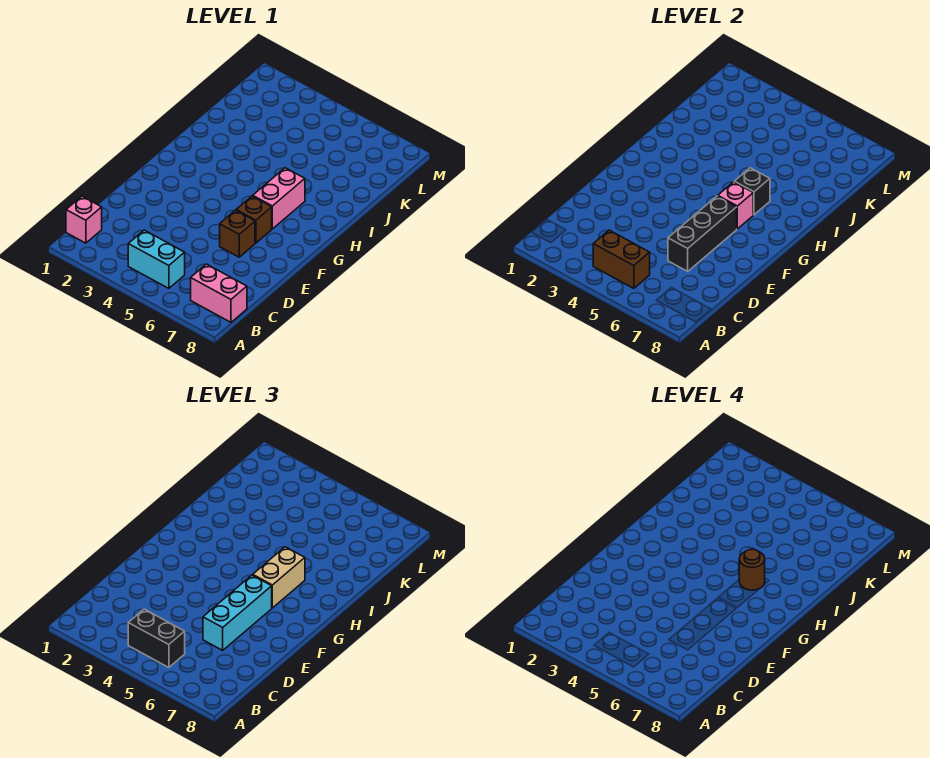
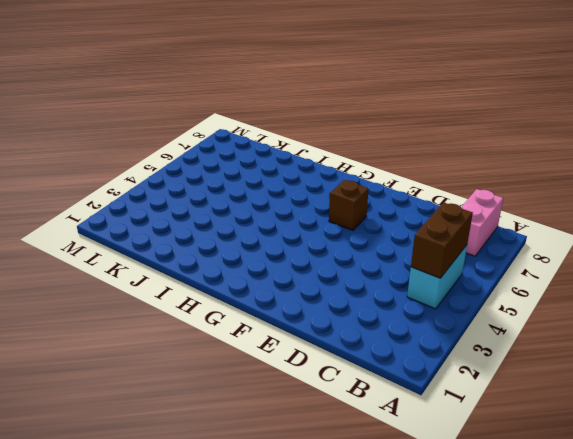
none -> pink 1x1 brick [66,196,102,243]
none -> brown 1x1 brick [220,210,255,257]
none -> pink 1x2 brick [253,168,305,229]

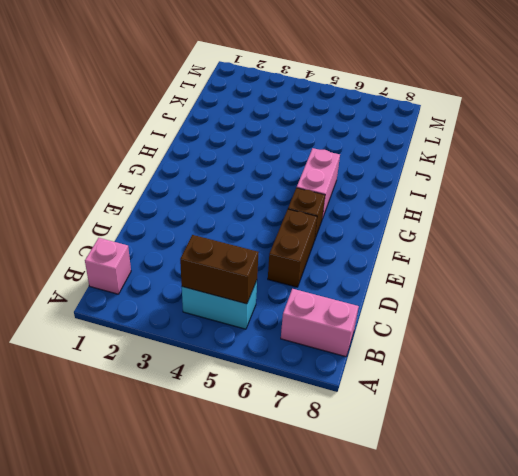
brown 1x2 brick [268,209,317,287] -> brown 1x1 brick [220,210,255,257]
none -> black 1x3 brick [668,196,737,271]
none -> pink 1x1 brick [718,182,753,229]
none -> black 1x1 brick [734,168,770,215]

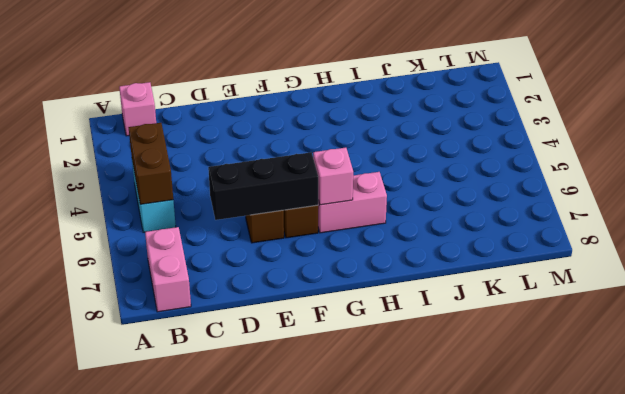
none -> black 1x1 brick [734,168,770,215]
none -> black 1x2 brick [128,609,185,667]
none -> cyan 1x3 brick [203,575,272,650]

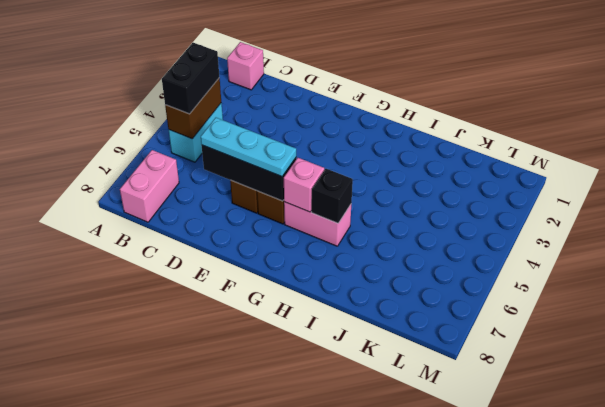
cyan 1x3 plate [201,118,296,177] -> cyan 1x3 brick [203,575,272,650]
none -> tan 1x2 brick [253,547,305,608]
none -> brown 1x1 round brick [739,549,765,590]

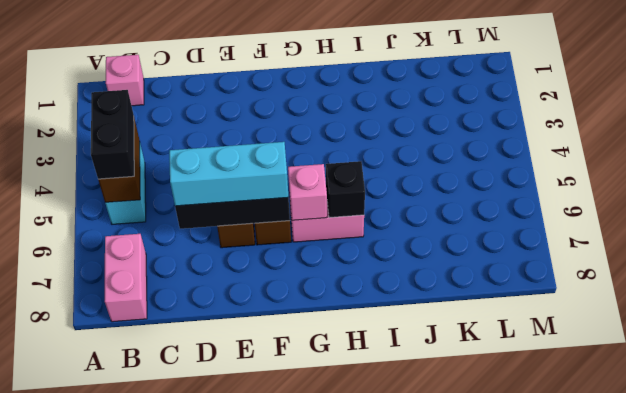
none -> tan 1x2 brick [253,547,305,608]
none -> brown 1x1 round brick [739,549,765,590]

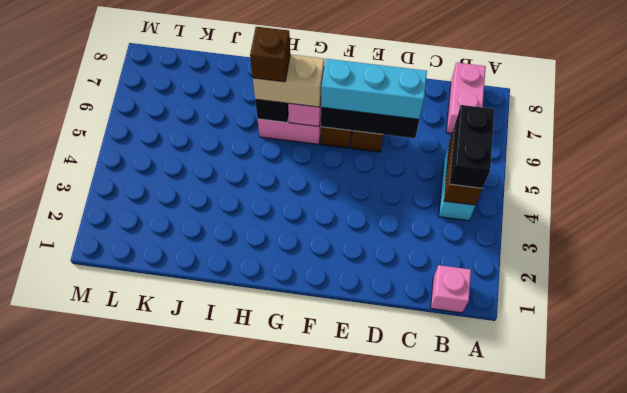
brown 1x1 brick [250,27,290,82] -> brown 1x1 round brick [739,549,765,590]

